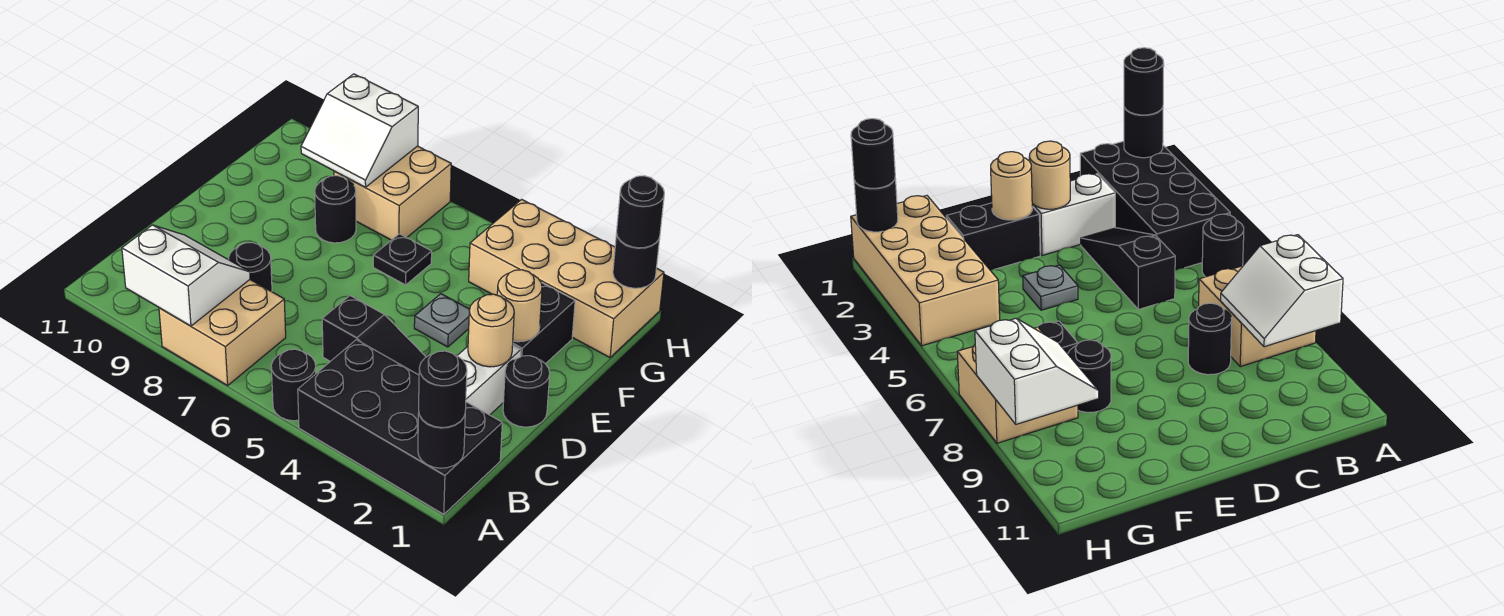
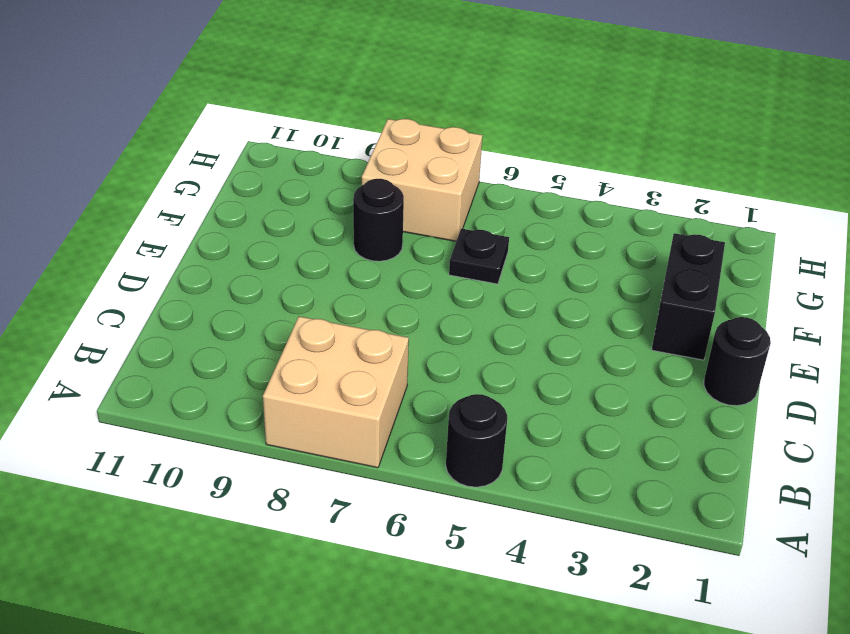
none -> black 2x4 brick [298,340,502,514]
none -> white 1x2 brick [457,345,521,415]
none -> black 1x3 slope [322,296,426,375]

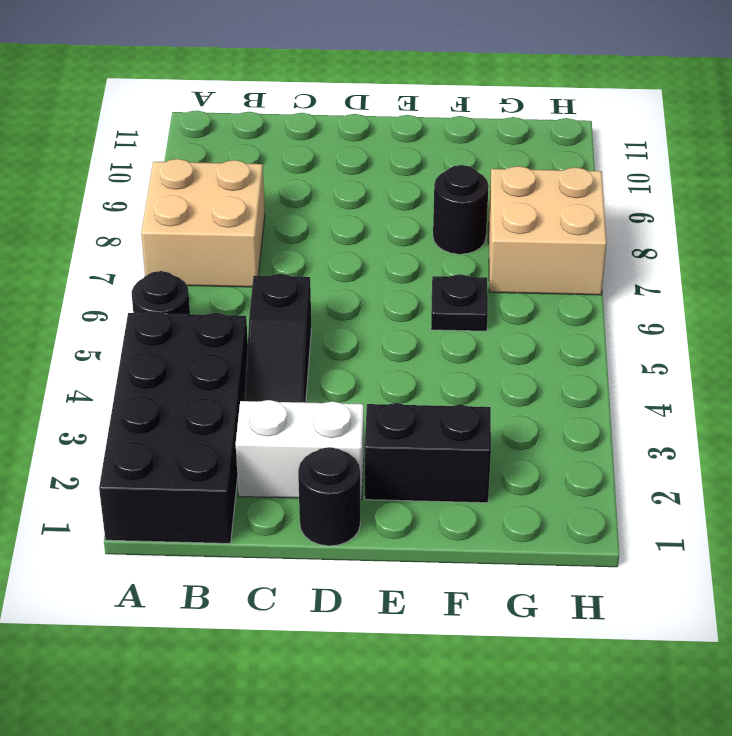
none -> black 1x1 round brick [229,242,272,292]
none -> grey 1x1 plate [414,294,470,347]
none -> tan 2x4 brick [469,199,664,357]

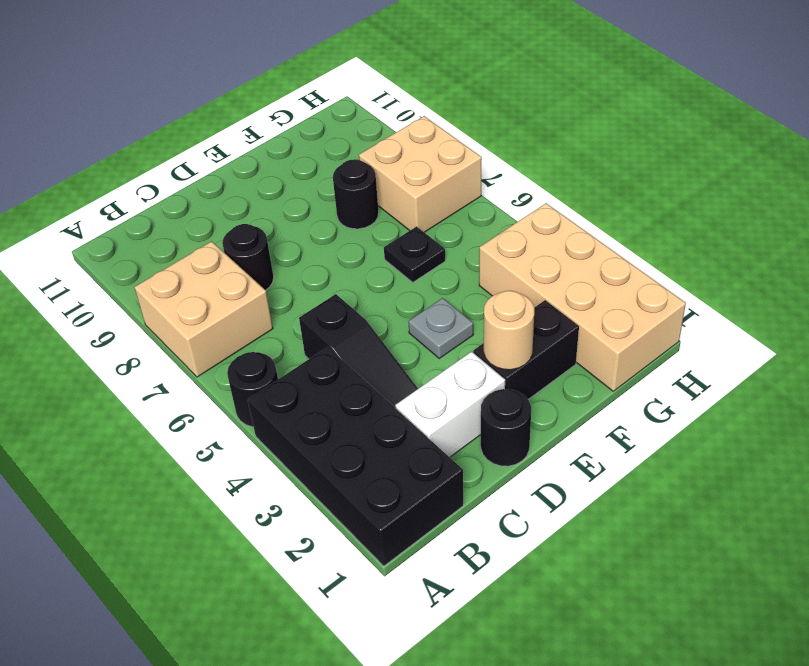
none -> black 1x1 round brick [418,413,465,468]
none -> white 2x2 slope [122,225,250,326]
none -> tan 1x1 round brick [468,294,514,367]

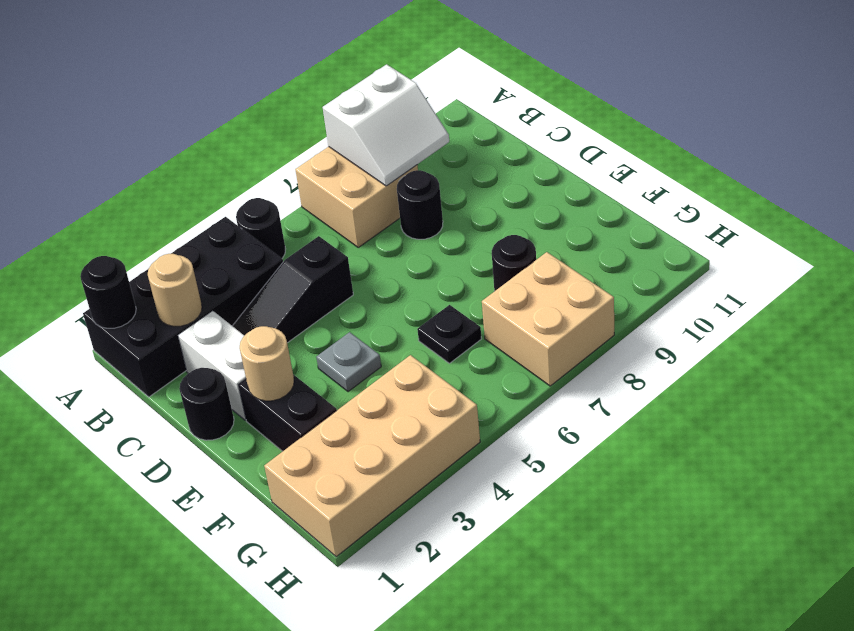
tan 1x1 round brick [148,254,202,326] -> tan 1x1 round brick moved to [468,294,514,367]
none -> white 2x2 slope [301,74,418,187]
none -> black 1x1 round brick [613,233,660,288]
none -> black 1x1 round brick [419,351,467,428]

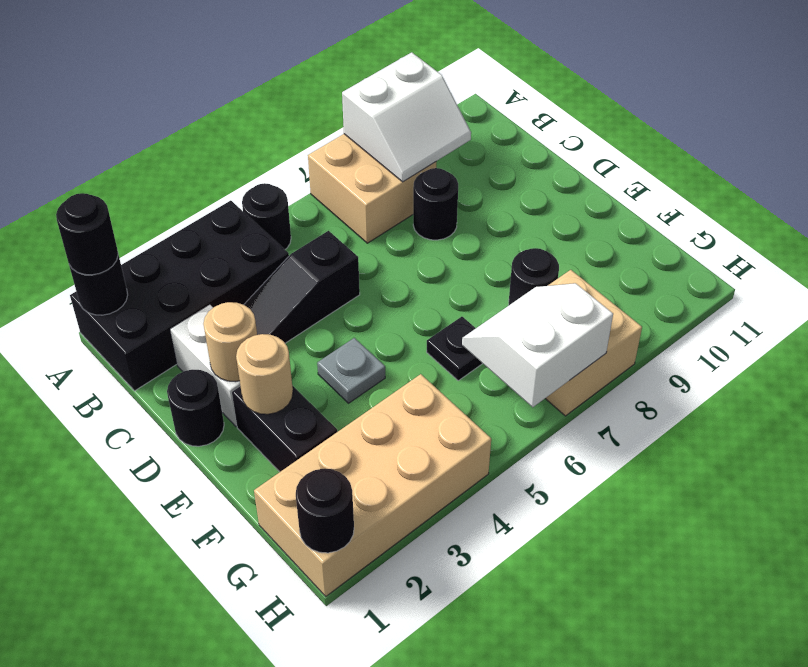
white 2x2 slope [462,283,613,407] -> white 2x2 slope moved to [301,74,418,187]
none -> black 1x1 round brick [617,176,664,248]

